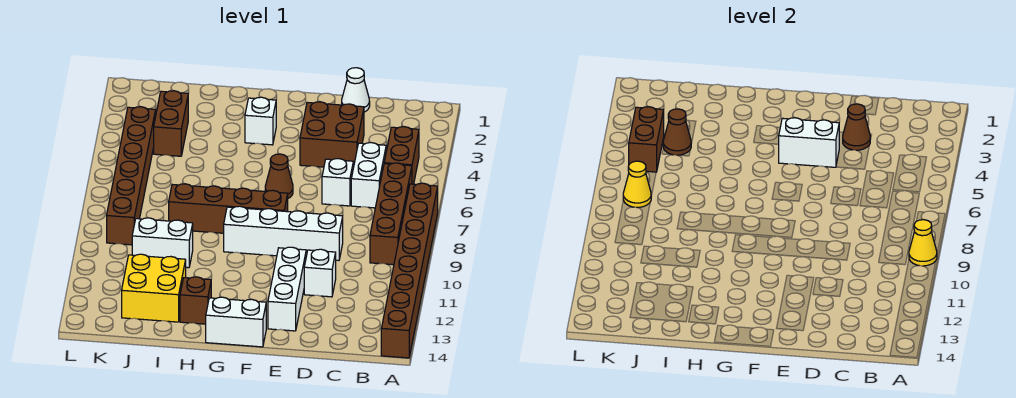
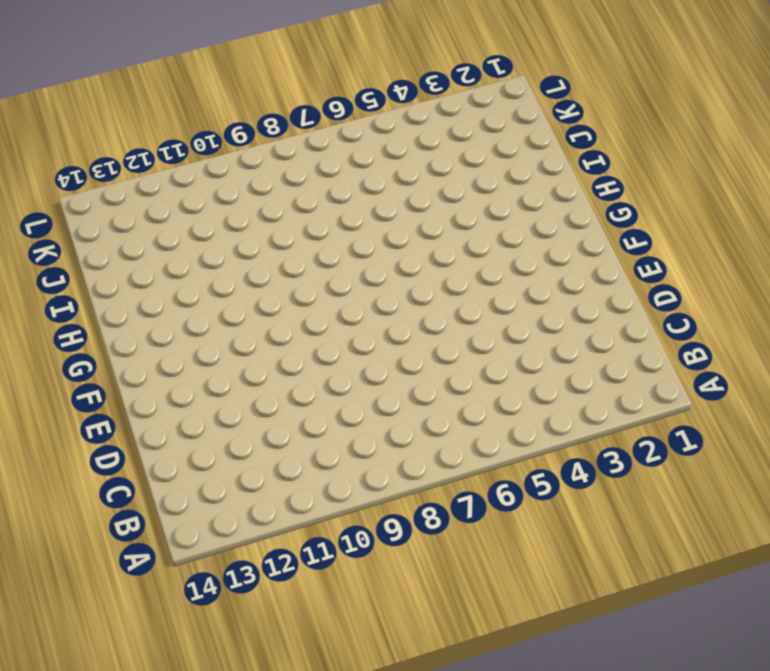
none -> brown 1x8 brick [381,183,438,358]
none -> brown 1x2 brick [384,127,419,184]
none -> brown 1x4 brick [370,163,412,265]

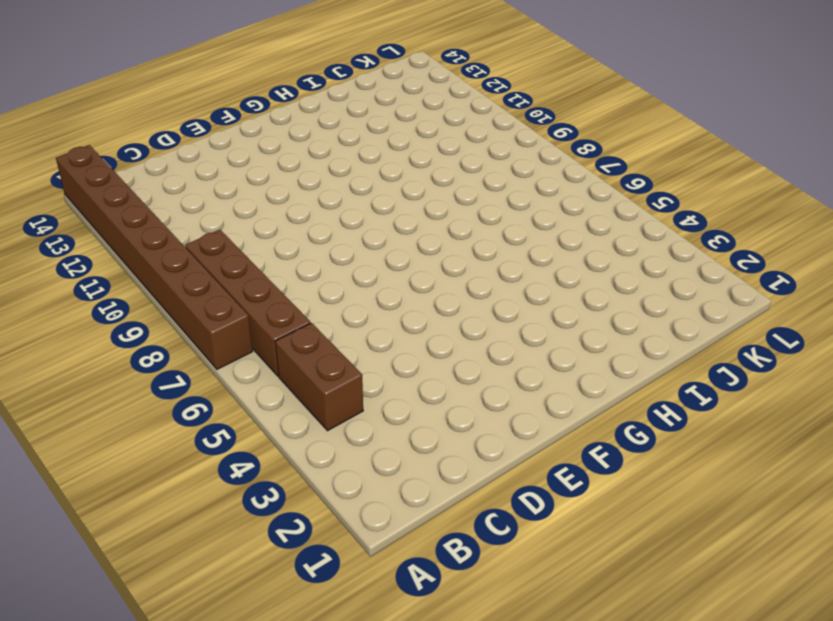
none -> white 1x2 brick [351,143,386,208]
none -> white 1x1 cone [342,68,370,112]
none -> brown 2x2 brick [300,102,364,168]

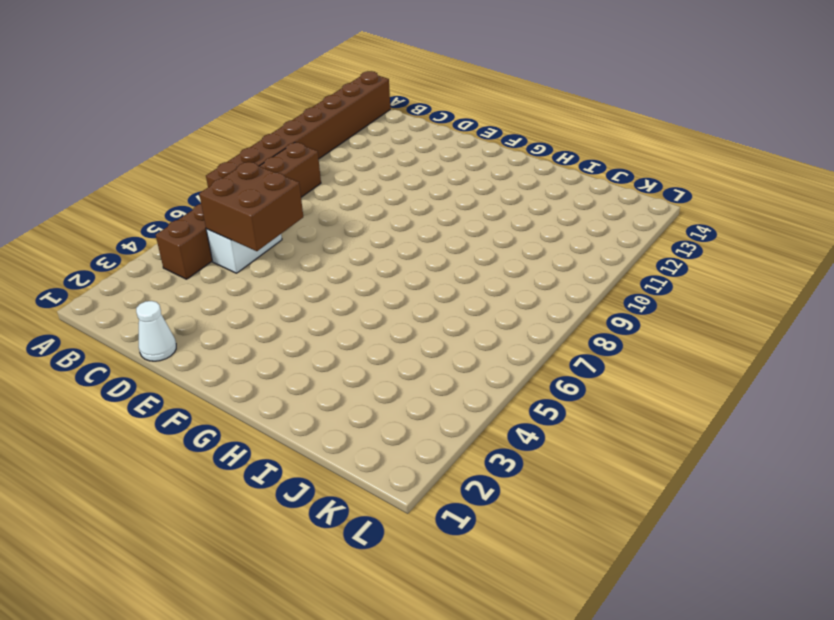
brown 2x2 brick [199,162,303,251] -> brown 2x2 brick moved to [300,102,364,168]
none -> white 1x1 brick [322,159,353,206]
none -> white 1x4 brick [224,206,343,260]
none -> white 1x1 brick [304,249,336,297]

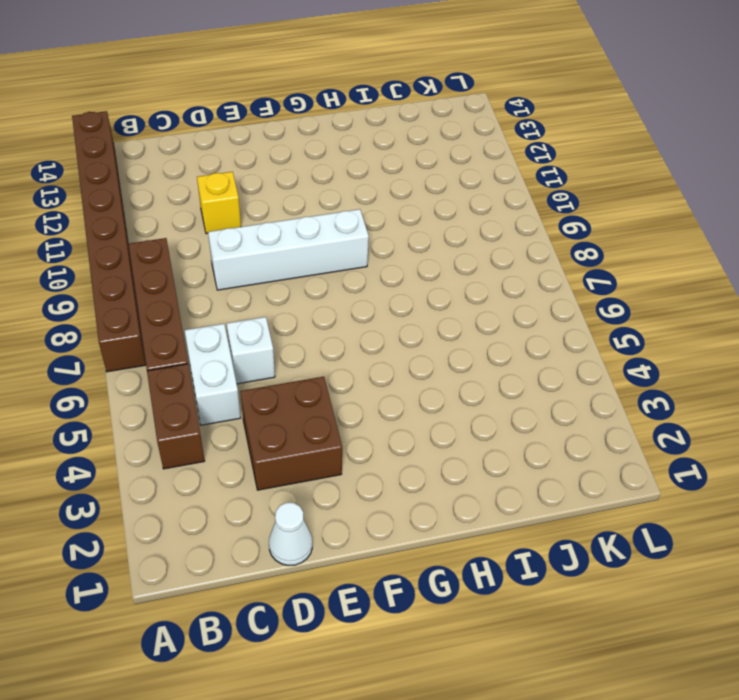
yellow 1x1 brick [197,172,241,234] -> white 1x1 brick [304,249,336,297]
none -> white 1x3 brick [268,247,306,331]
none -> brown 1x1 cone [265,154,293,198]
none -> brown 1x4 brick [169,184,288,233]

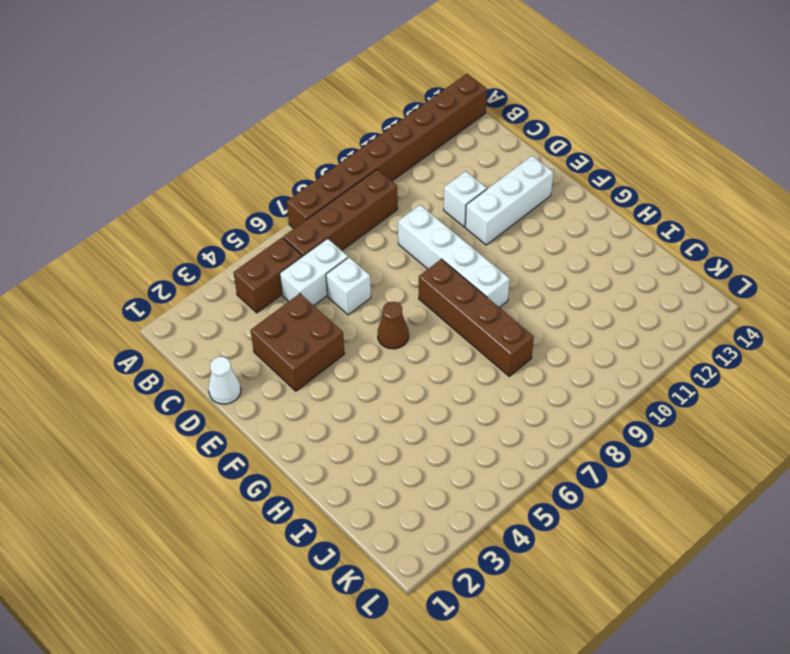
none -> white 1x2 brick [206,297,266,347]
none -> white 1x1 brick [245,97,276,145]
none -> brown 1x1 brick [180,277,211,324]

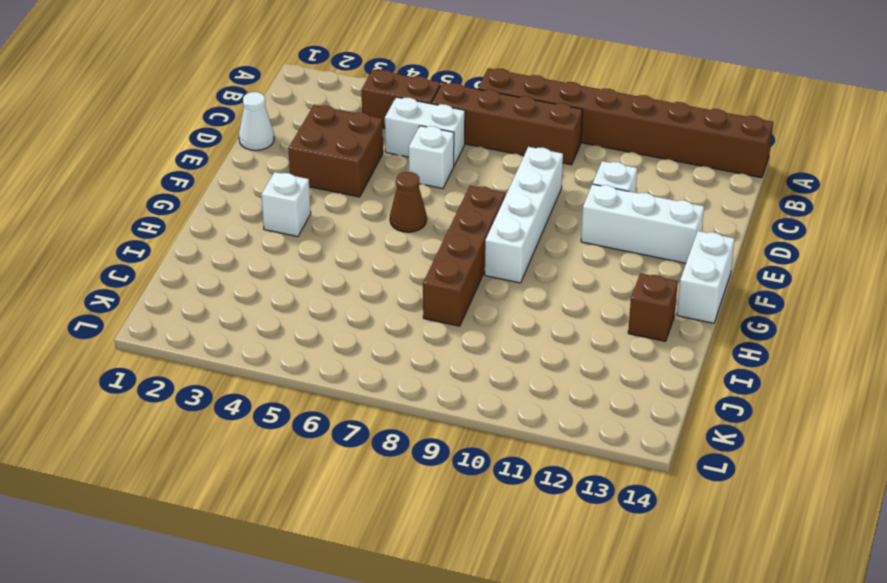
none -> white 1x2 brick [132,218,193,268]
none -> yellow 2x2 brick [122,254,186,322]
none -> brown 1x2 brick [154,91,188,156]

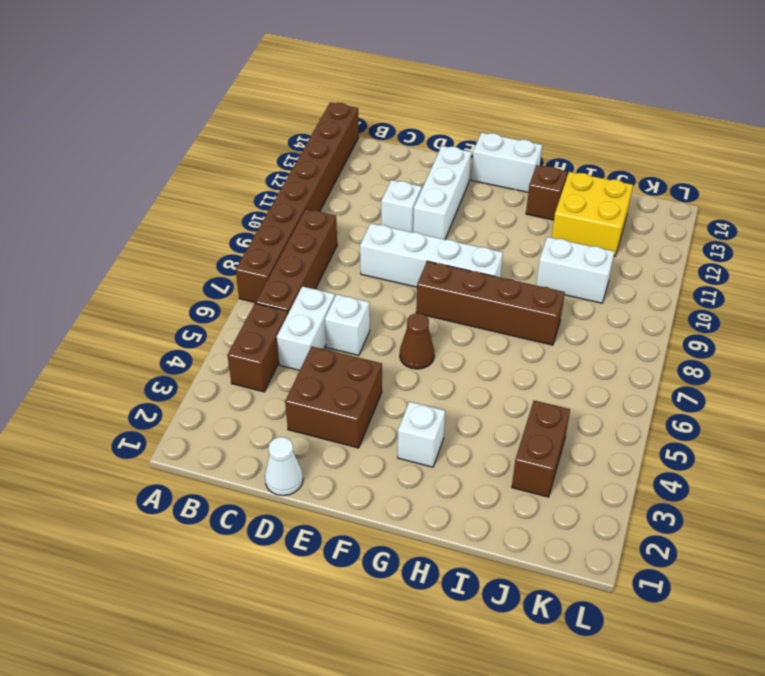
none -> brown 1x6 brick [107,107,156,245]
none -> yellow 1x1 cone [909,220,937,266]
none -> brown 1x1 cone [843,104,870,150]

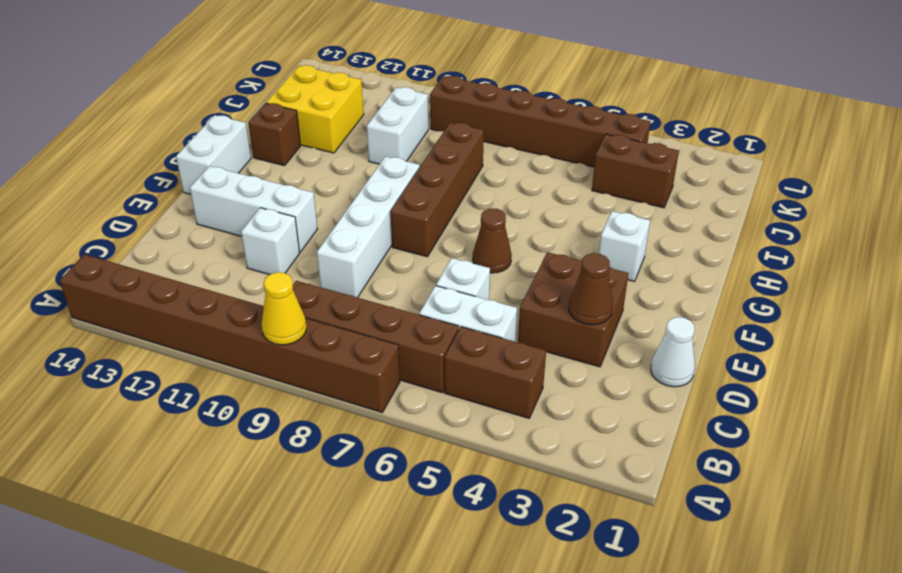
none -> white 1x2 brick [779,118,839,167]
none -> brown 1x1 cone [663,109,691,155]
none -> brown 1x2 brick [629,107,664,172]

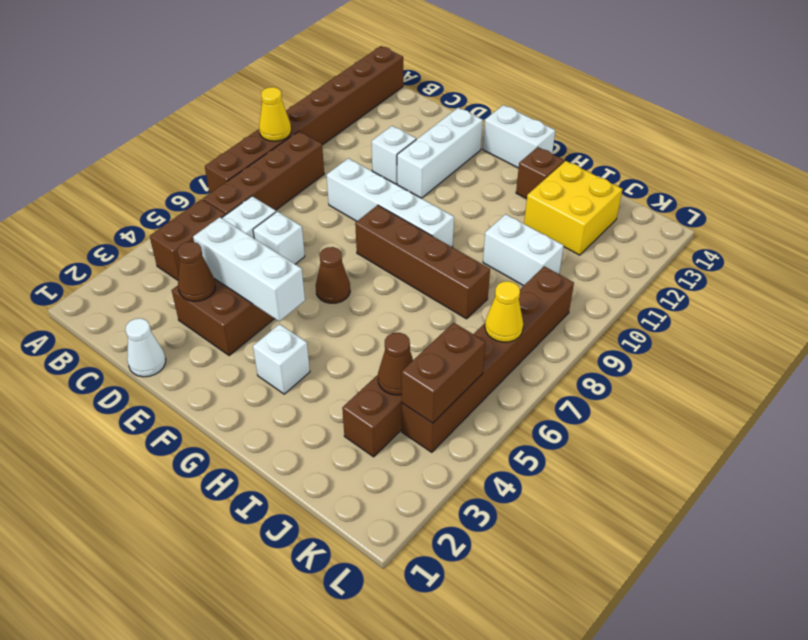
white 1x3 brick [193,217,305,321] -> white 1x2 brick [779,118,839,167]

